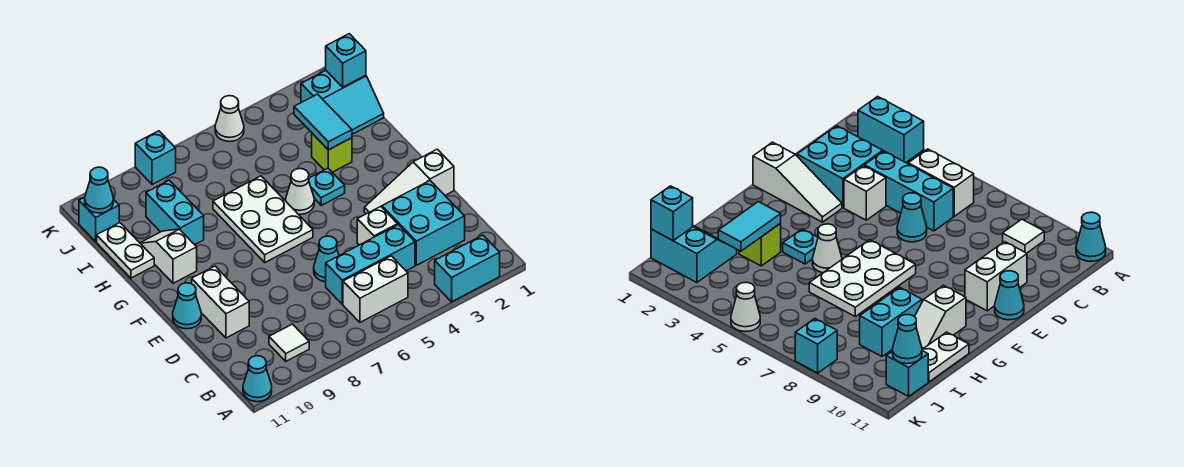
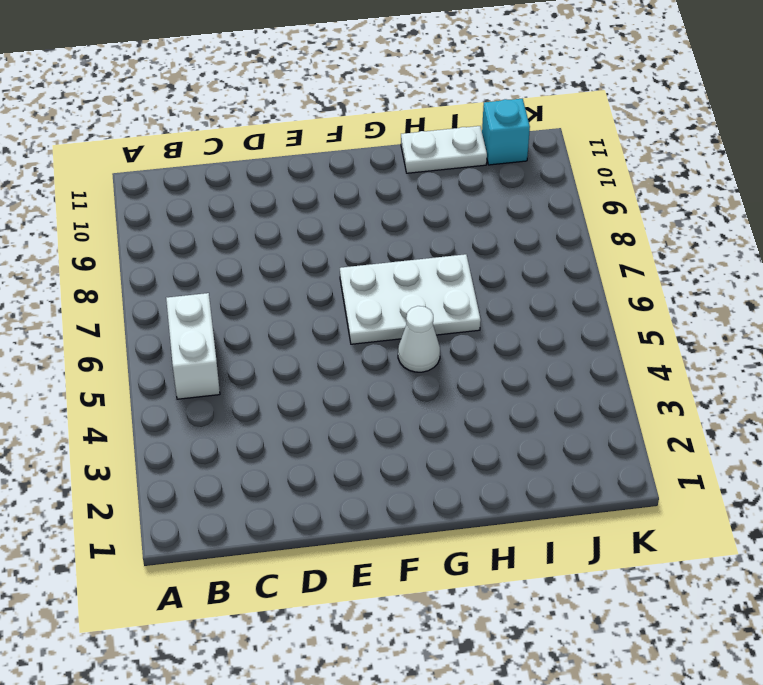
none -> cyan 1x2 brick [435,235,500,302]
none -> cyan 1x1 cone [243,356,272,402]
none -> white 1x1 tile [269,324,309,361]

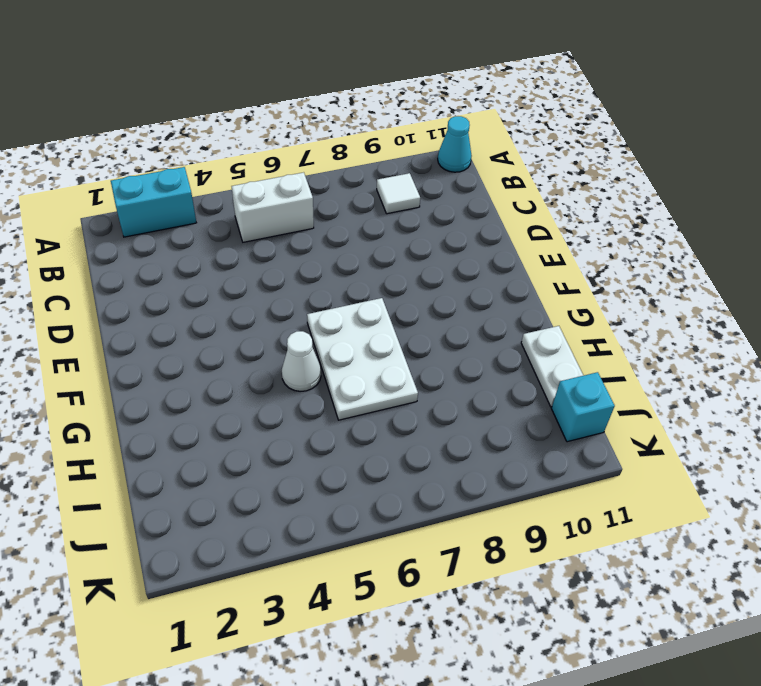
none -> cyan 2x2 brick [382,181,465,265]
none -> cyan 1x3 brick [326,225,415,304]
none -> white 1x1 brick [357,206,398,245]

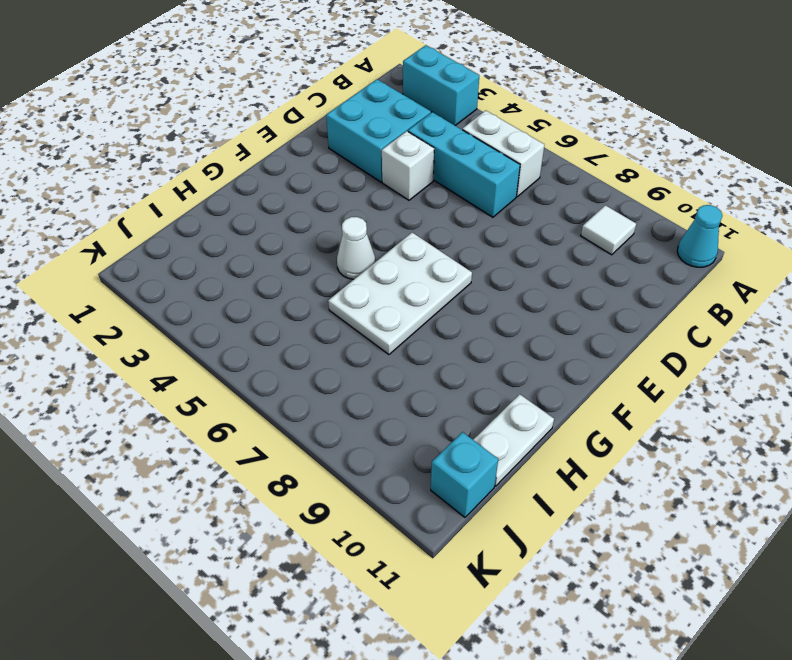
none -> cyan 1x1 cone [314,236,339,282]
none -> white 1x2 brick [192,266,249,338]
none -> white 1x3 slope [364,149,454,214]

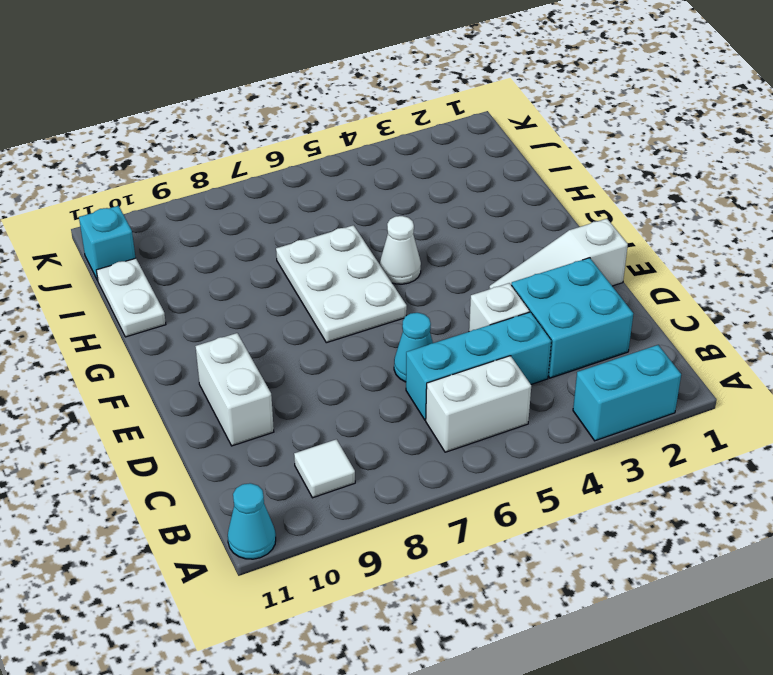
none -> cyan 1x1 cone [173,283,201,329]
none -> cyan 1x1 plate [309,168,345,205]
none -> white 1x2 slope [140,229,197,283]

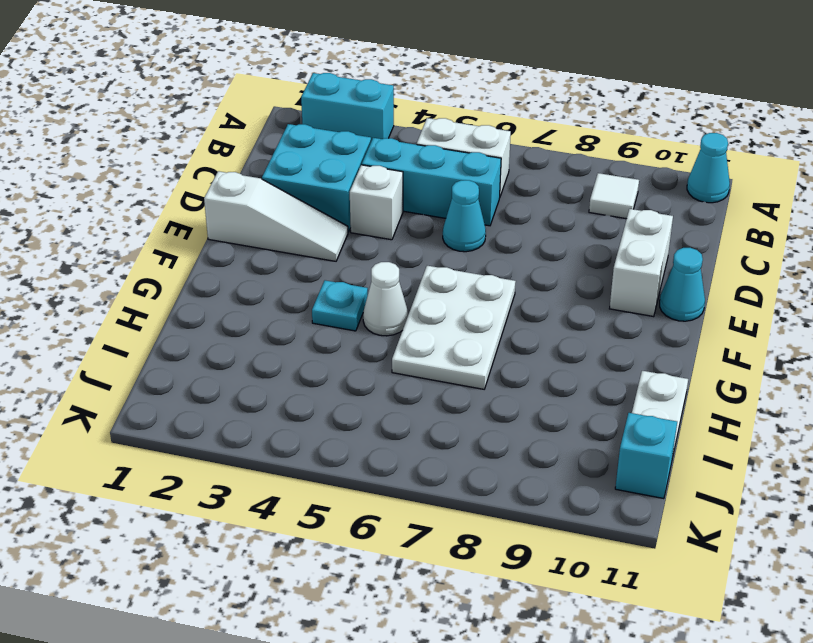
none -> white 1x2 slope [140,229,197,283]
none -> lime 1x1 brick [312,133,352,172]
none -> cyan 1x2 brick [146,180,204,245]

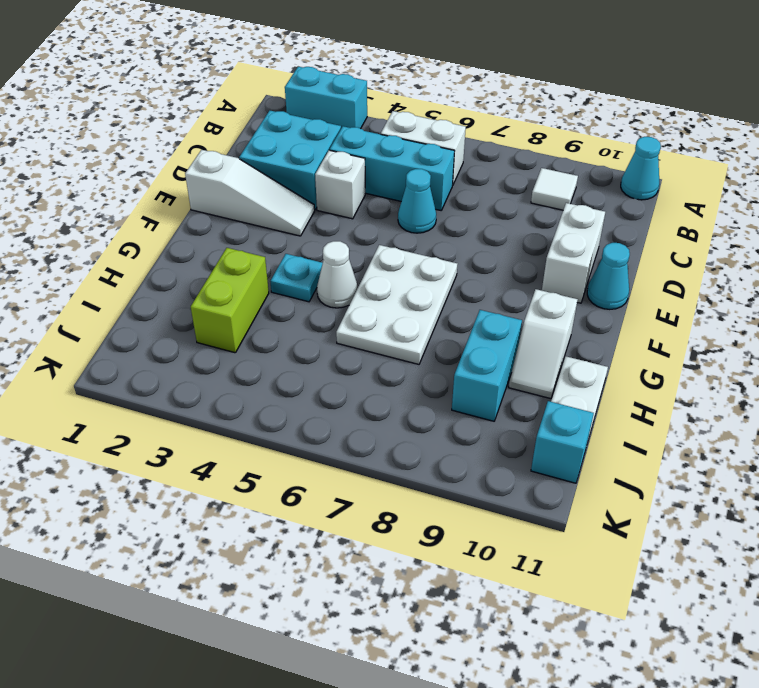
lime 1x2 brick [191,248,269,353] -> lime 1x1 brick [312,133,352,172]
none -> cyan 2x2 slope [301,71,384,134]
none -> white 1x1 cone [215,96,244,142]
none -> cyan 1x1 brick [135,131,176,185]

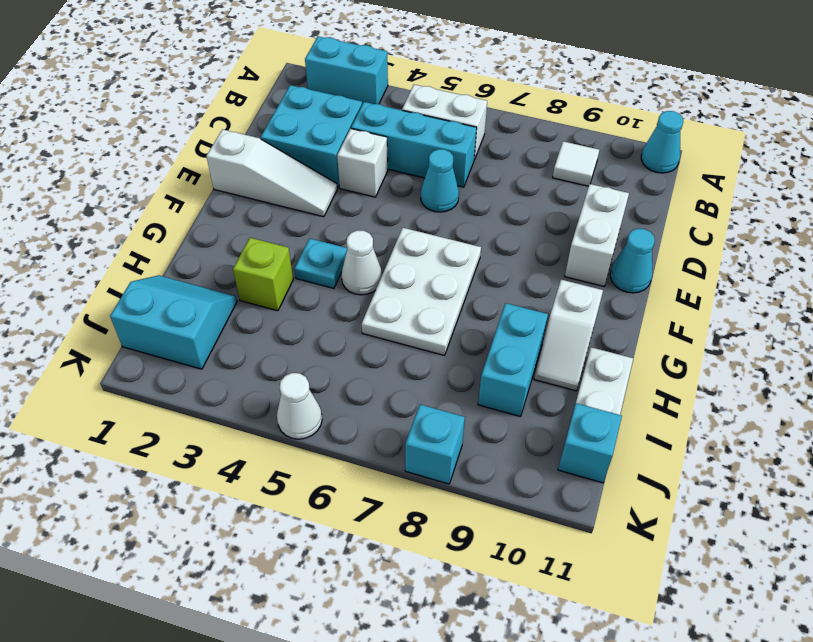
none -> cyan 1x2 tile [294,94,352,150]
none -> cyan 1x1 brick [326,34,366,87]
none -> cyan 1x1 cone [85,167,113,213]

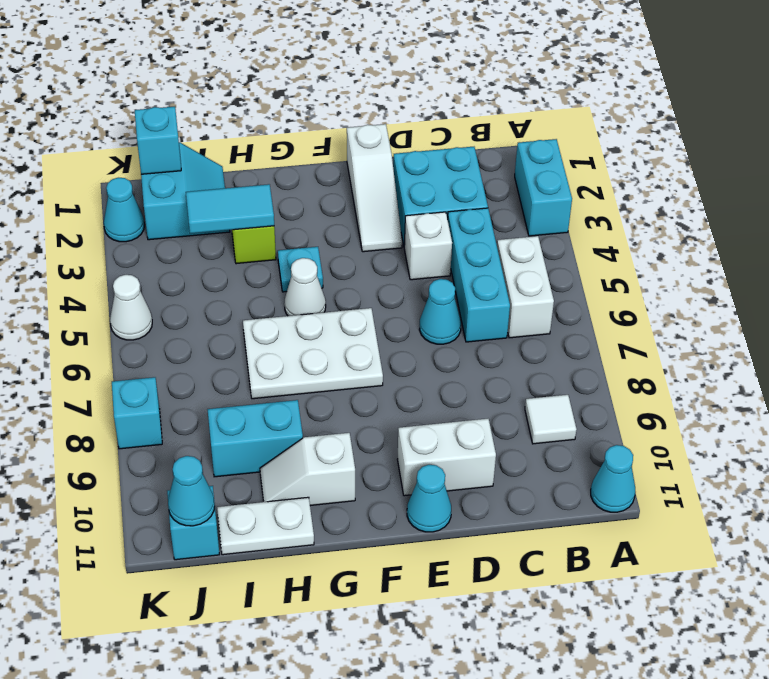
cyan 1x1 cone [104,178,144,242] -> none

